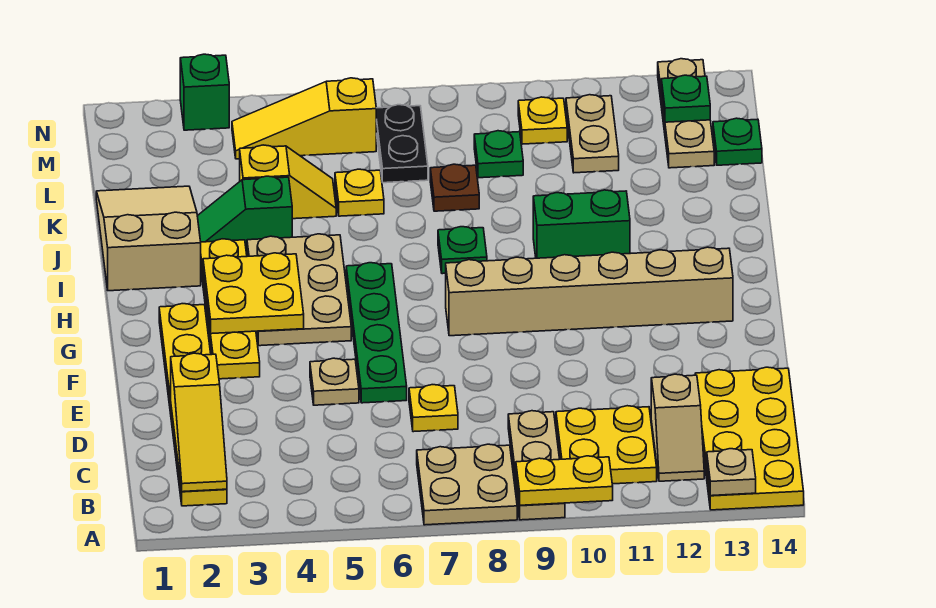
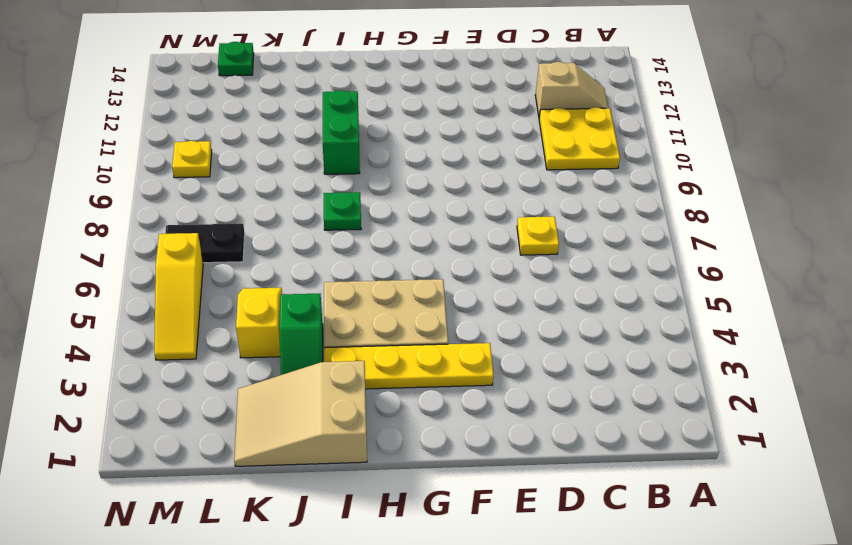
none -> tan 2x2 plate [417,444,517,525]
none -> tan 1x3 plate [508,411,565,520]
none -> yellow 2x4 plate [695,367,804,510]
none -> yellow 1x6 plate [159,304,227,506]

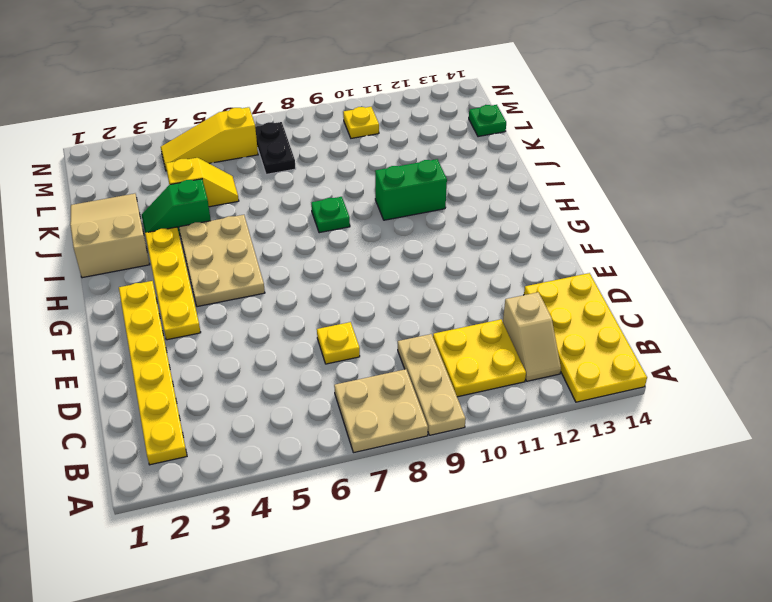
none -> tan 1x1 plate [310,358,359,405]
none -> green 1x4 plate [346,263,407,403]
none -> tan 1x6 brick [446,247,733,336]
none -> yellow 1x1 plate [335,169,384,216]

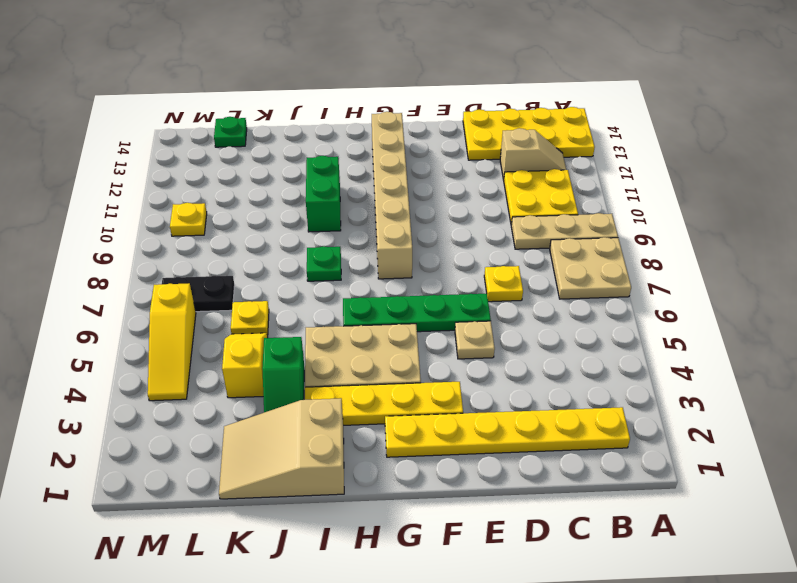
none -> brown 1x1 plate [430,164,479,211]
none -> green 1x1 plate [474,131,523,178]
none -> tan 1x2 plate [566,95,619,173]
none -> tan 1x3 plate [658,59,714,168]

